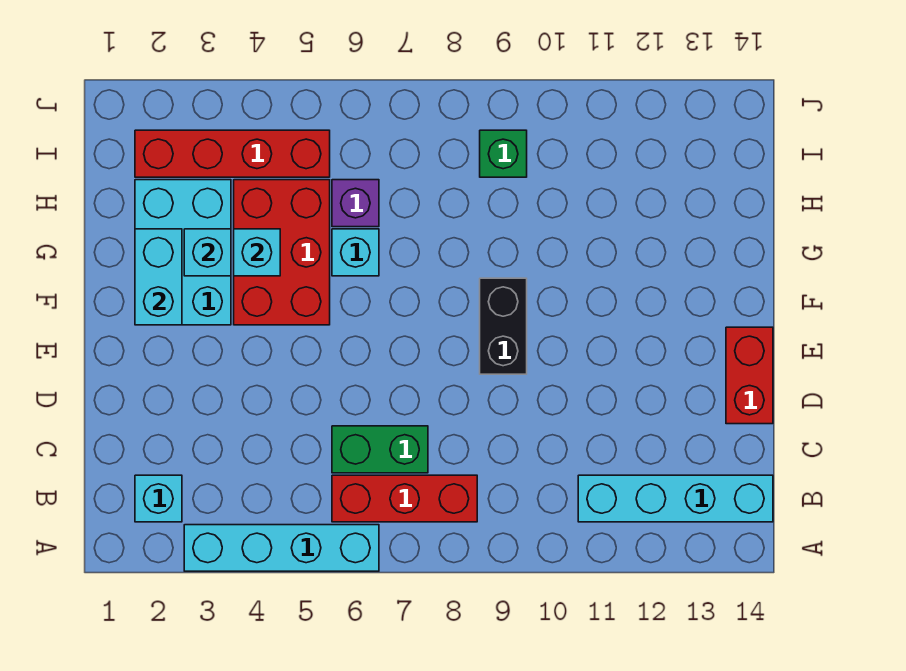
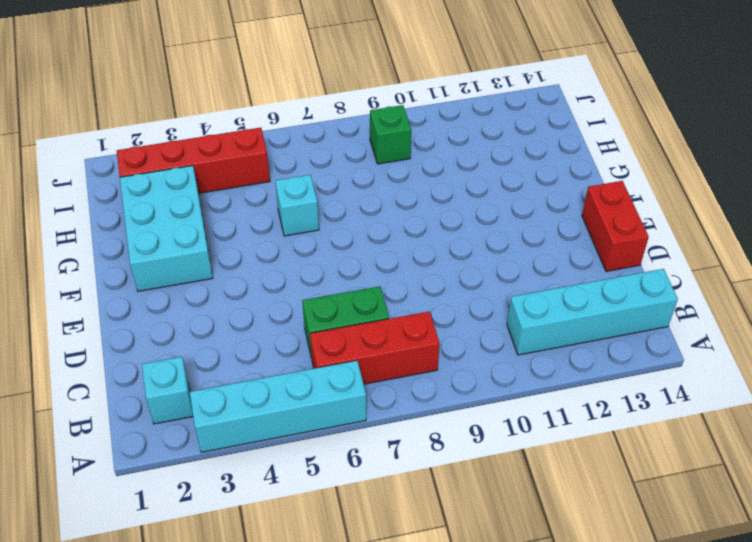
none -> black 1x2 brick [480,278,527,374]
none -> red 2x3 brick [234,180,330,325]
none -> purple 1x1 brick [332,180,379,227]

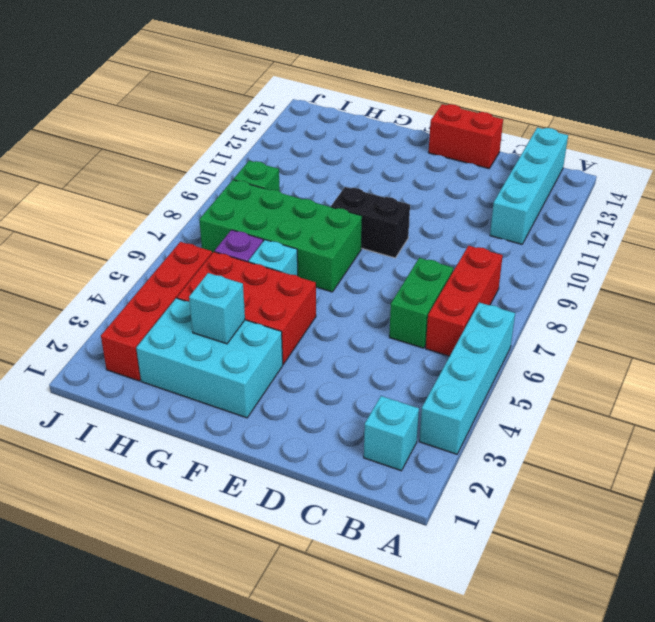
green 2x4 brick [199,180,362,292] -> none
none -> cyan 1x2 brick [135,229,182,325]
none -> cyan 1x1 brick [234,229,280,276]

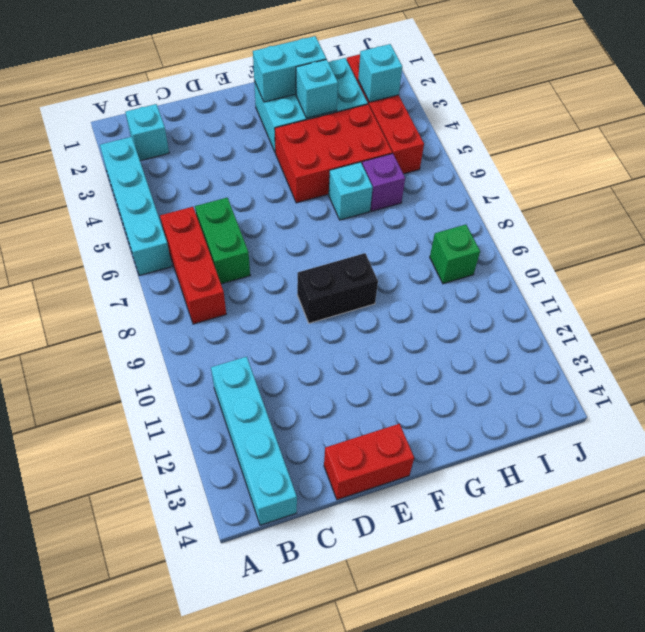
cyan 1x1 brick [358,44,402,102] -> cyan 1x1 brick moved to [234,229,280,276]

